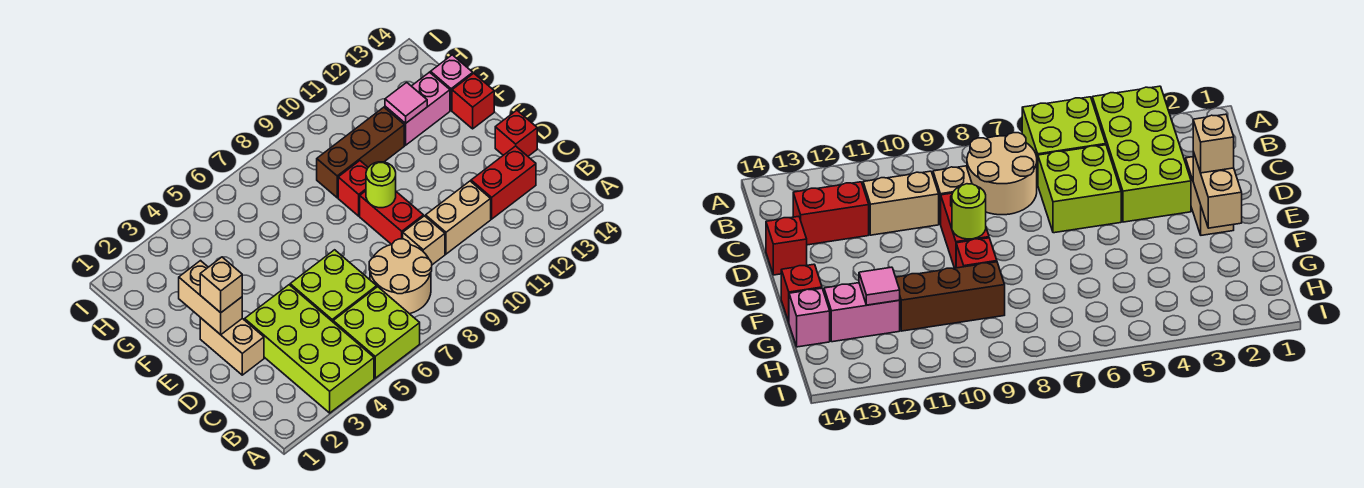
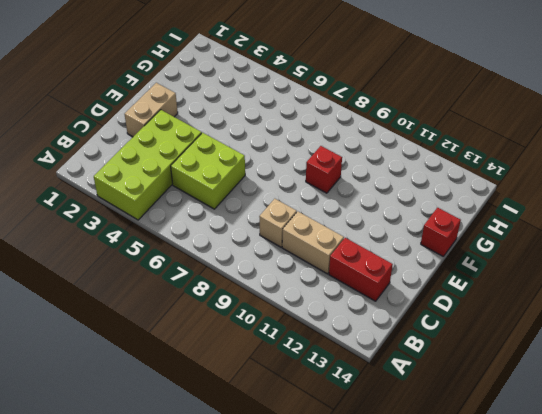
none -> lime 2x2 brick [333,287,420,378]
none -> tan 2x2 round brick [369,239,432,314]
none -> red 1x2 brick [360,191,423,244]

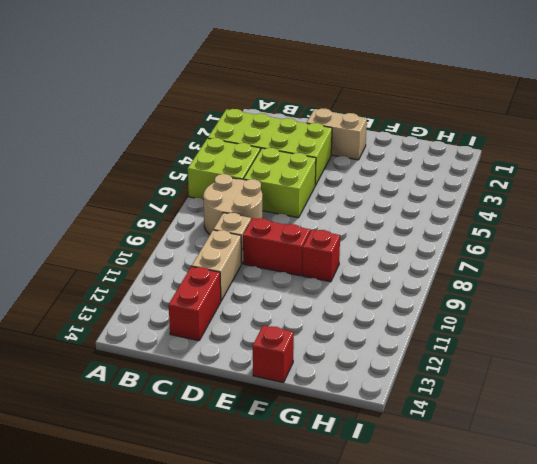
none -> red 1x1 brick [495,110,537,156]
none -> brown 1x3 brick [317,107,404,198]
none -> pink 1x2 brick [385,72,450,145]

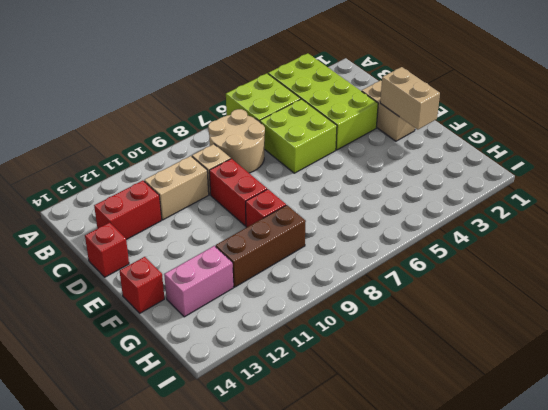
none -> pink 1x1 brick [431,55,473,110]
none -> lime 1x1 round brick [366,162,396,208]
none -> pink 1x1 tile [385,82,427,124]

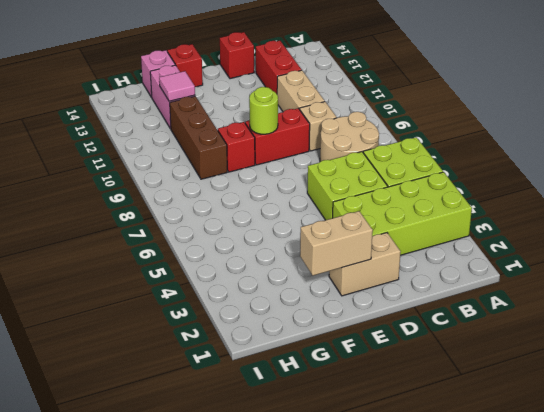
none -> tan 1x1 brick [200,257,242,313]

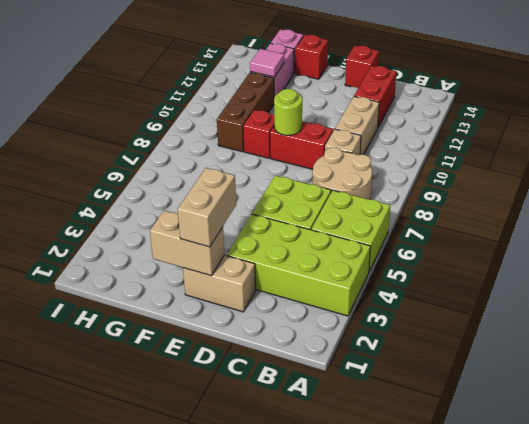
tan 1x2 brick [178,168,236,247] -> tan 1x1 brick [200,257,242,313]

